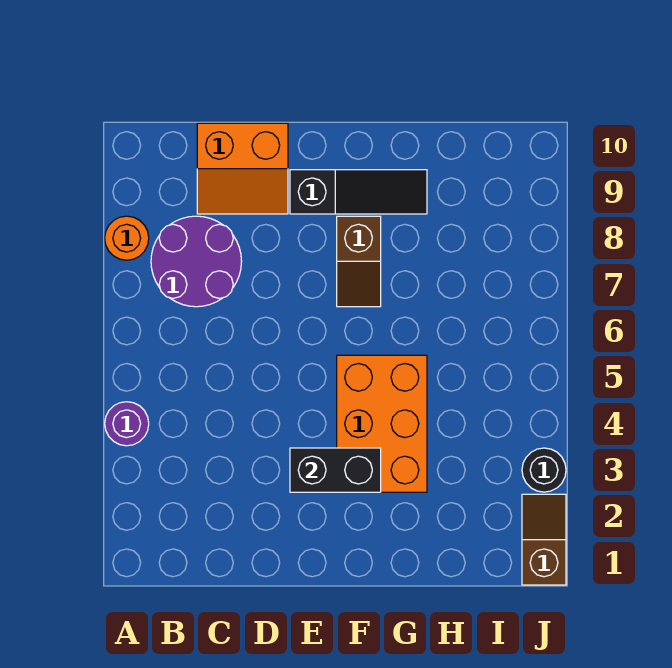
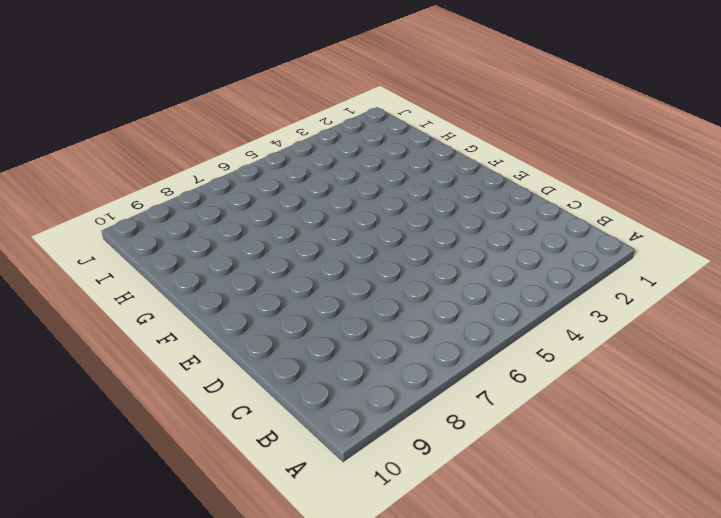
none -> purple 1x1 round brick [105,402,149,446]
none -> orange 1x1 round brick [105,216,149,260]

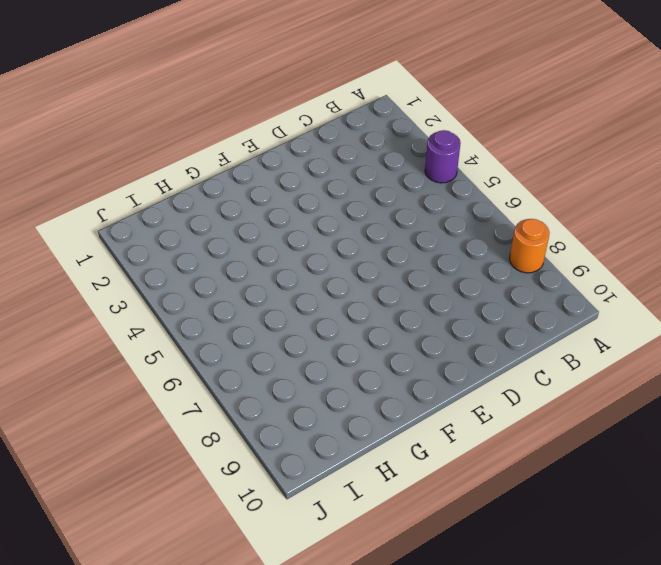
none -> purple 2x2 round brick [151,216,242,307]
none -> orange 2x2 slope [197,123,288,214]

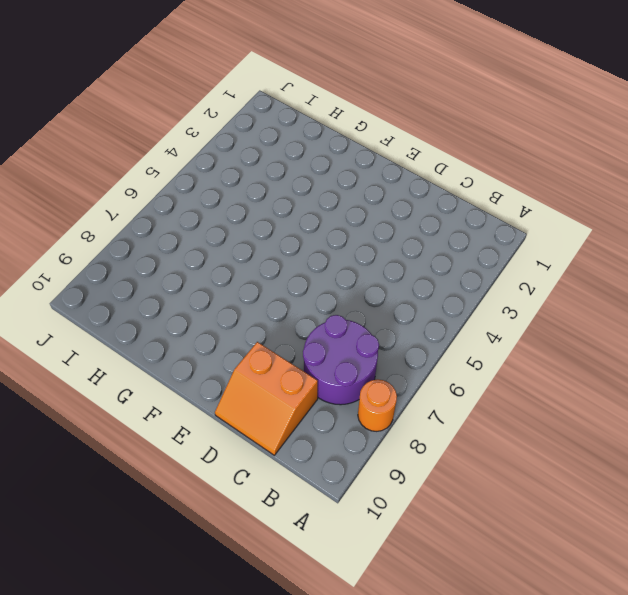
orange 2x2 slope [215,342,318,455] -> orange 2x2 slope turned to [197,123,288,214]
none -> purple 1x1 round brick [105,402,149,446]
none -> black 1x3 slope [290,170,427,214]

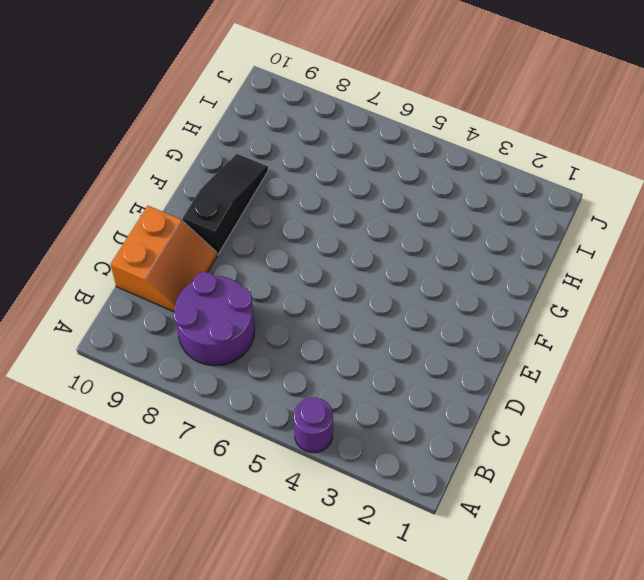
none -> orange 1x1 round brick [105,216,149,260]
none -> orange 2x3 brick [337,355,427,492]

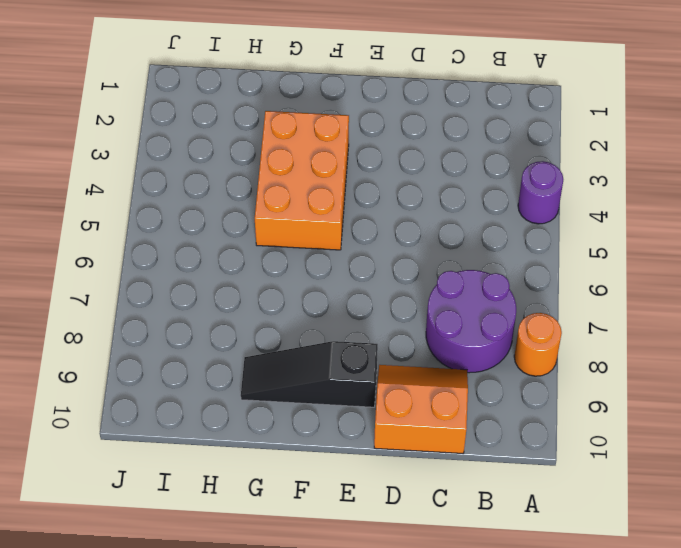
none -> brown 1x2 slope [337,216,381,307]
none -> brown 1x2 slope [522,494,566,585]

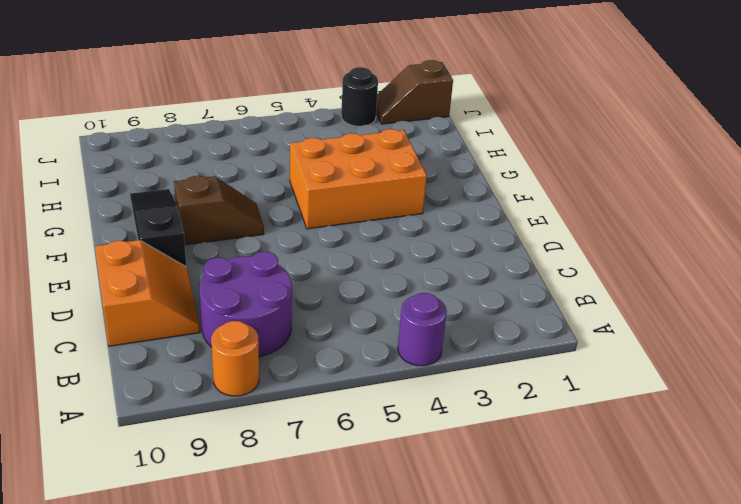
none -> black 1x2 brick [290,448,381,492]

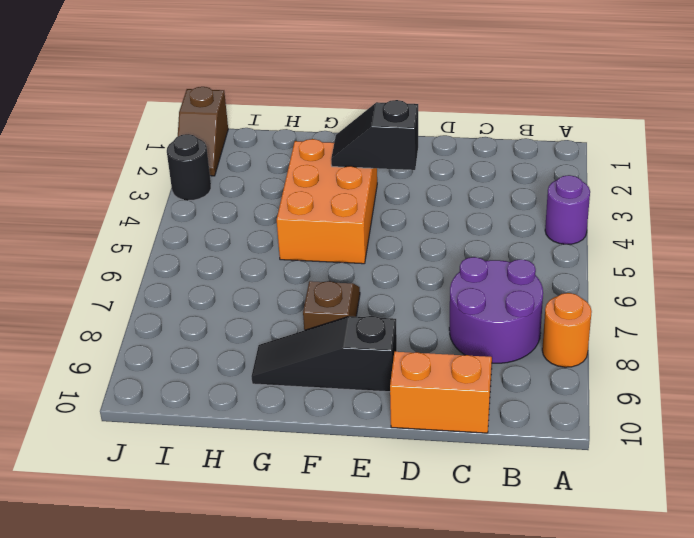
black 1x2 slope [331,100,418,170] -> black 1x2 brick [290,448,381,492]

